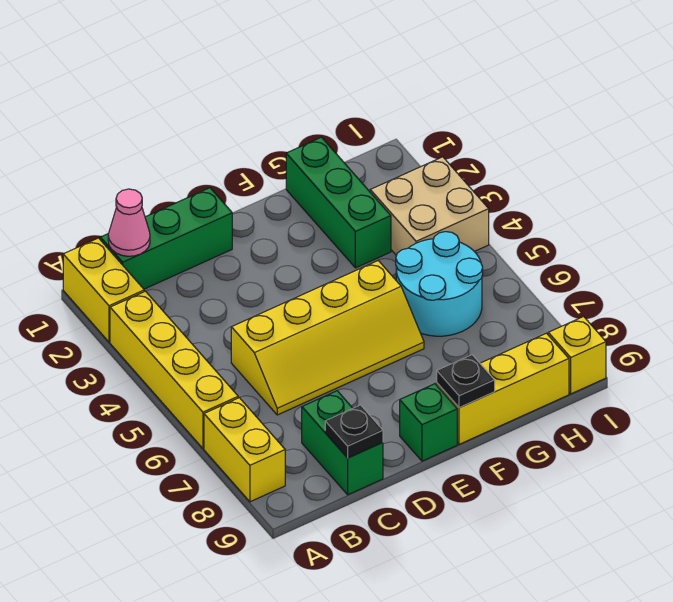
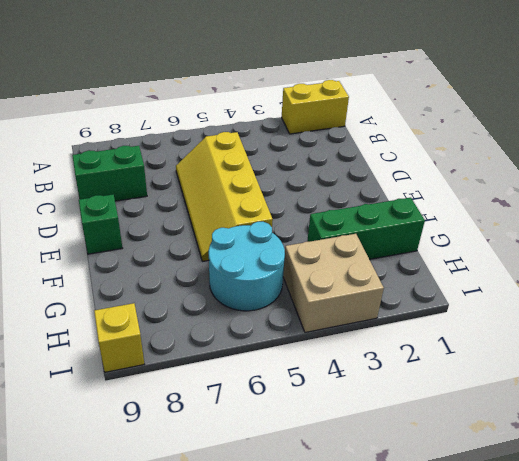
none -> yellow 1x4 brick [110,291,238,449]
none -> yellow 1x2 brick [204,398,285,502]
none -> green 1x3 brick [100,188,232,289]

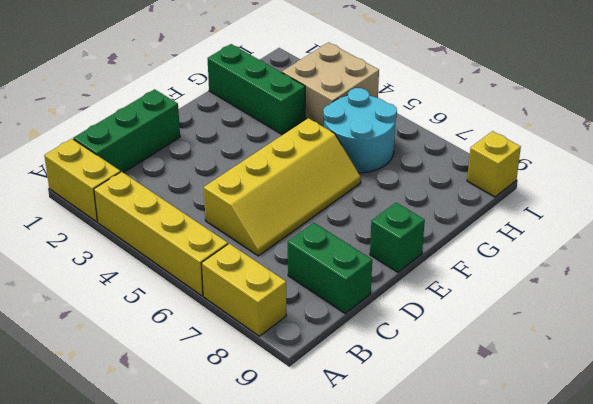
none -> yellow 1x3 brick [437,333,569,444]
none -> pink 1x1 cone [108,189,150,256]
none -> black 1x1 plate [325,405,383,458]

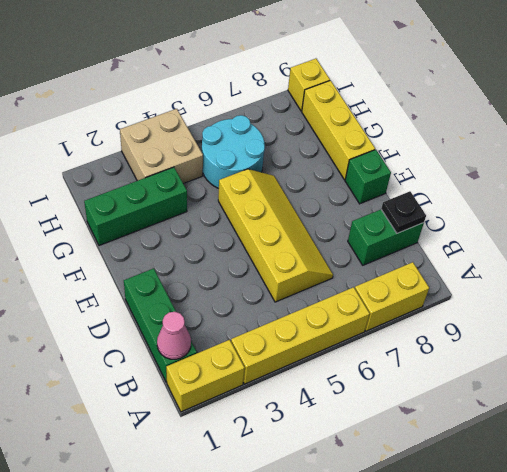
none -> black 1x1 plate [437,355,495,408]

